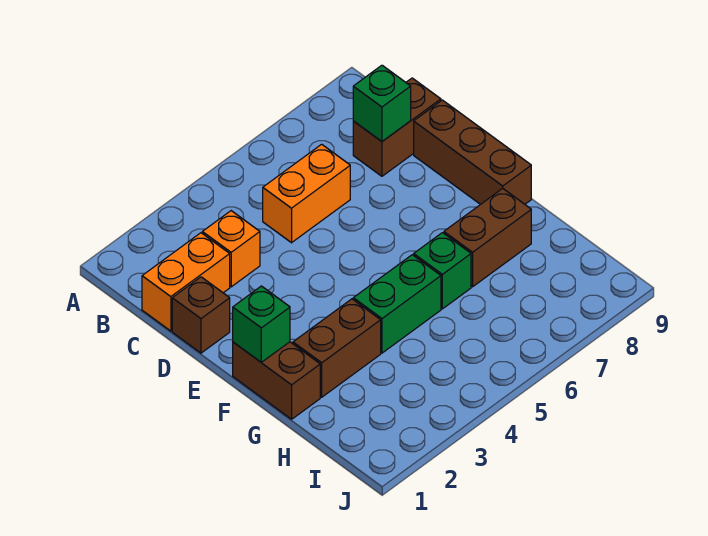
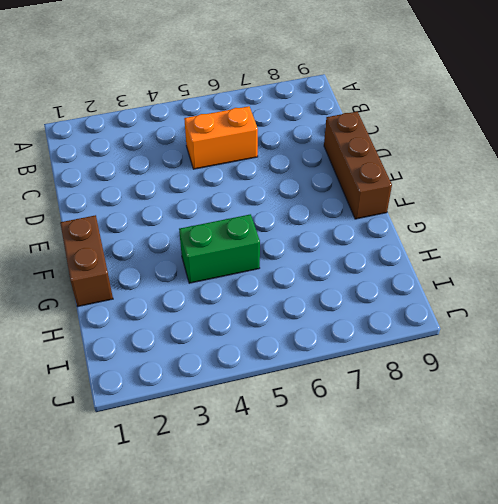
none -> orange 1x2 brick [142,233,230,331]
none -> orange 1x1 brick [202,211,260,287]
none -> brown 1x2 brick [353,78,441,176]

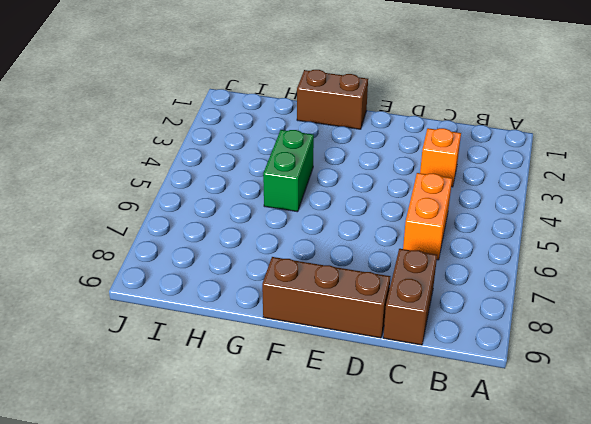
none -> orange 1x2 brick [142,233,230,331]
none -> brown 1x1 brick [172,277,230,353]
none -> brown 1x2 brick [293,299,381,397]

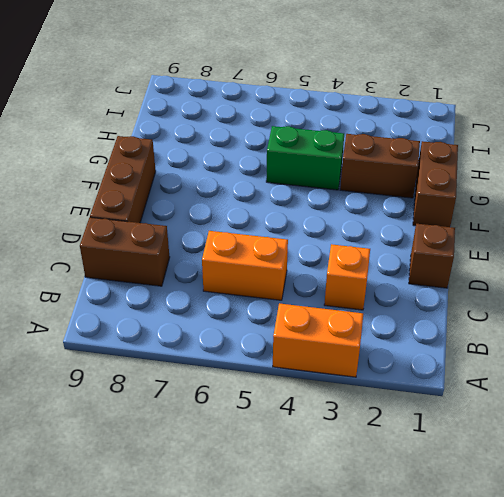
orange 1x2 brick [273,303,363,377] -> orange 1x2 brick moved to [142,233,230,331]
none -> green 1x1 brick [414,233,471,309]
none -> brown 1x2 brick [444,188,531,287]
none -> green 1x1 brick [353,65,411,141]

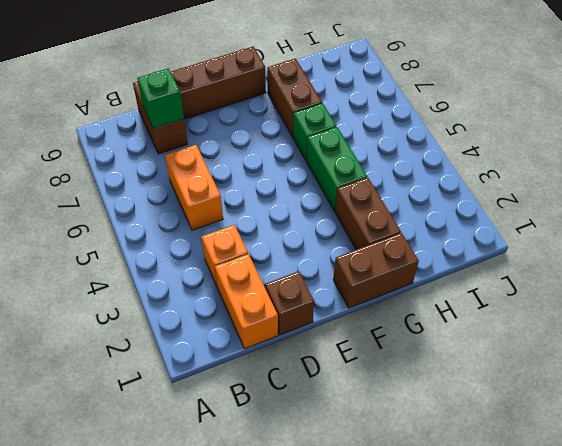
none -> green 1x1 brick [233,286,290,362]

